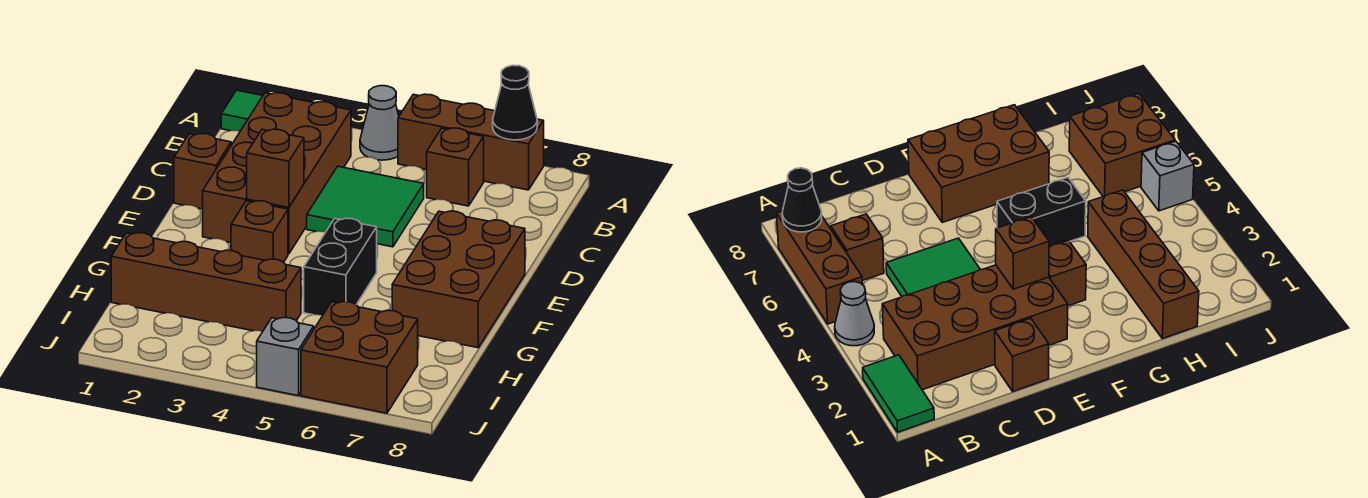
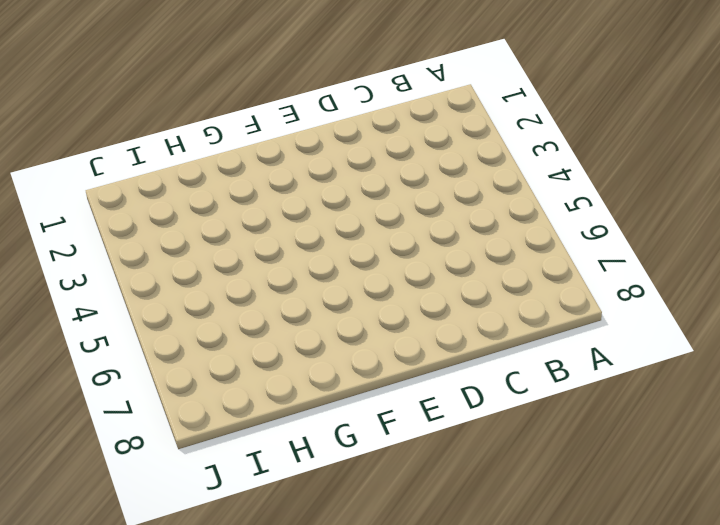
none -> green 1x2 tile [221,90,263,131]
none -> grey 1x1 cone [360,86,399,160]
none -> brown 1x3 brick [398,94,544,190]

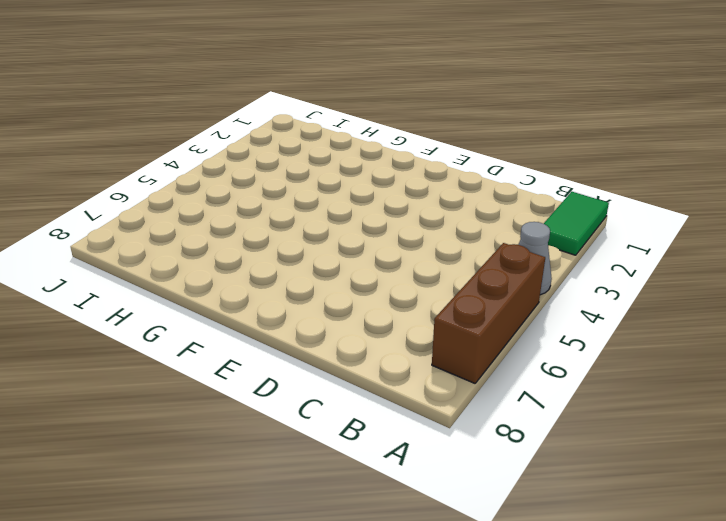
none -> brown 2x4 brick [203,93,351,254]
none -> brown 1x1 brick [427,128,484,206]
none -> green 2x2 tile [307,166,424,247]

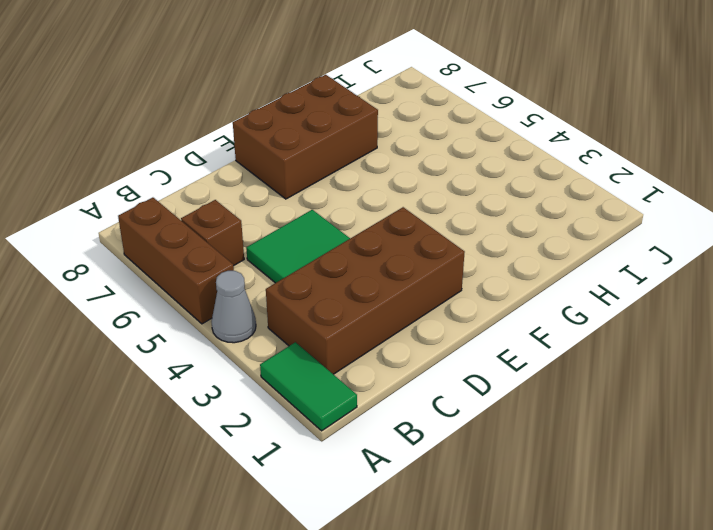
none -> brown 1x1 brick [174,134,231,209]
none -> brown 1x1 brick [231,201,288,262]
none -> black 1x2 brick [304,218,377,315]

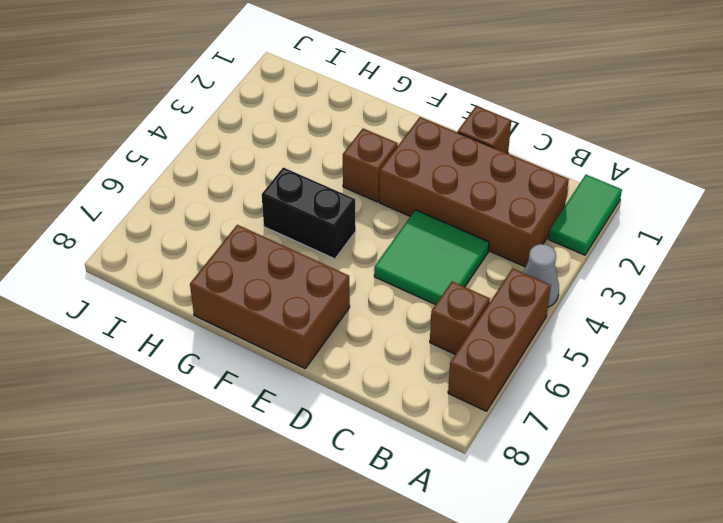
none -> brown 1x4 brick [111,233,301,331]
none -> brown 2x2 brick [301,302,418,413]
none -> grey 1x1 brick [257,318,314,396]

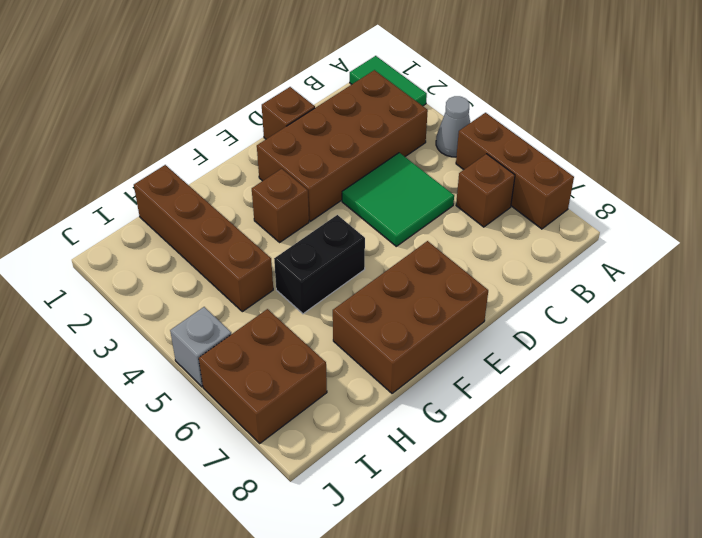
none -> black 1x1 cone [493,65,537,140]
none -> brown 1x1 brick [247,129,304,207]

